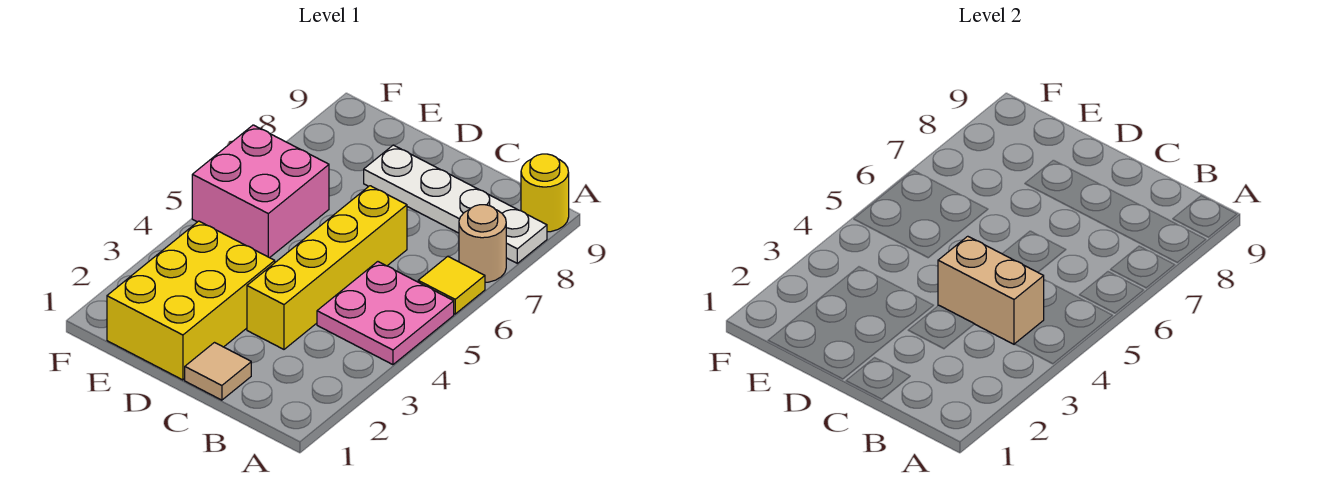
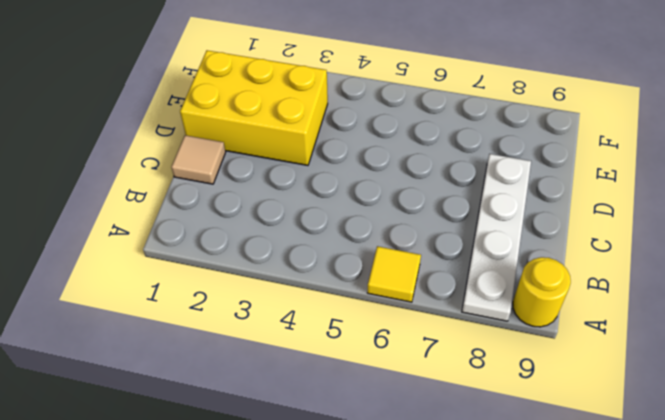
none -> pink 2x2 plate [317,262,454,365]
none -> tan 1x1 round brick [459,205,506,282]

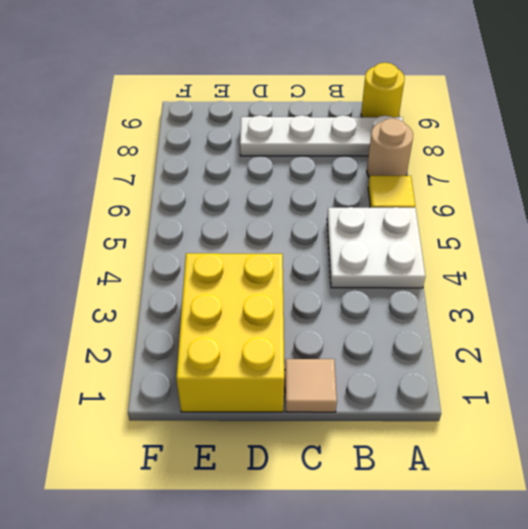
white 2x2 plate [327,207,425,288] -> pink 2x2 plate [317,262,454,365]
none -> yellow 1x4 brick [247,186,407,349]
none -> pink 2x2 brick [192,125,329,258]

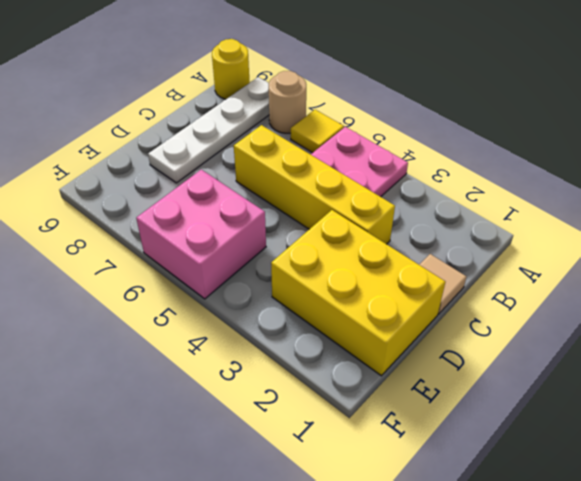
none -> tan 1x2 brick [938,236,1044,344]

